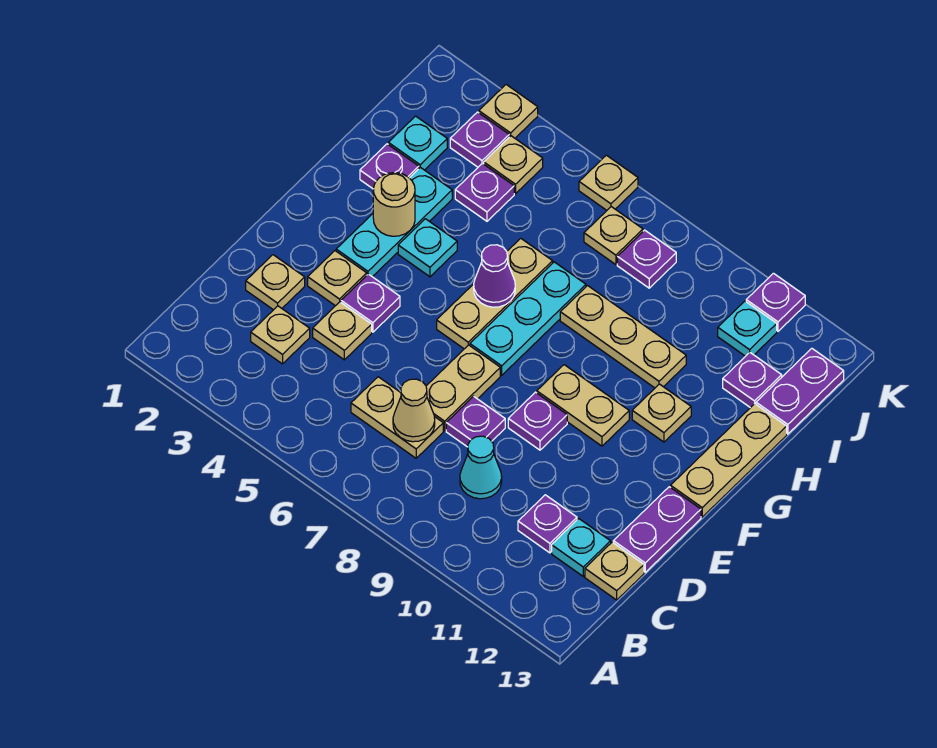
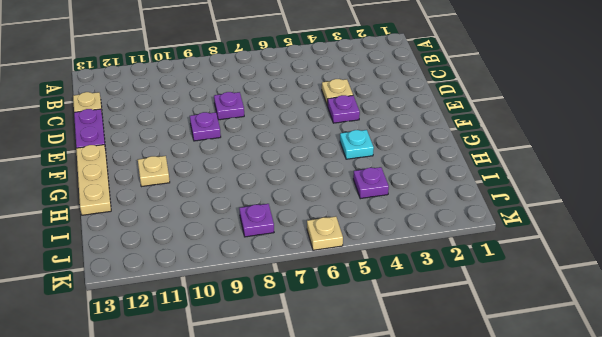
none -> tan 1x1 plate [251,306,310,364]
none -> tan 1x2 plate [351,377,443,458]
none -> cyan 1x1 cone [460,436,502,499]
none -> purple 1x1 plate [518,495,577,553]

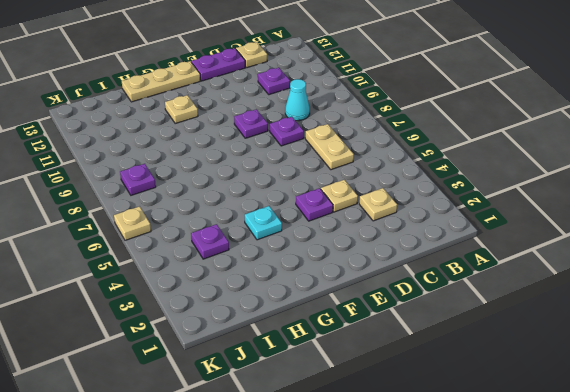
none -> cyan 1x1 plate [552,519,611,576]
none -> tan 1x1 plate [246,255,305,310]
none -> tan 1x2 plate [426,345,500,431]
none -> tan 1x1 plate [308,251,367,306]

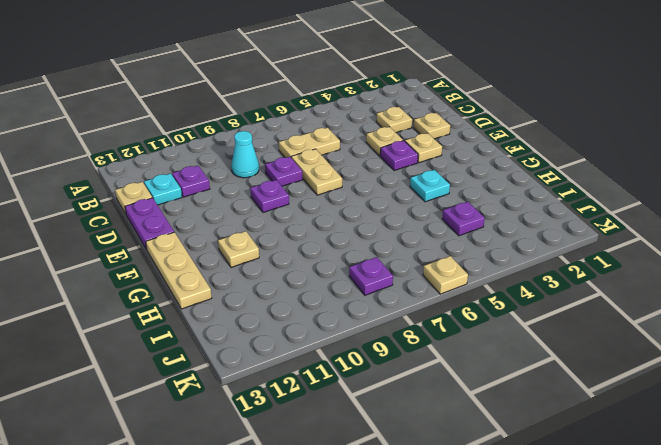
none -> cyan 1x3 plate [336,167,452,277]
none -> tan 1x3 plate [437,238,553,349]
none -> cyan 1x3 plate [470,262,586,375]
none -> tan 1x2 plate [537,365,629,446]

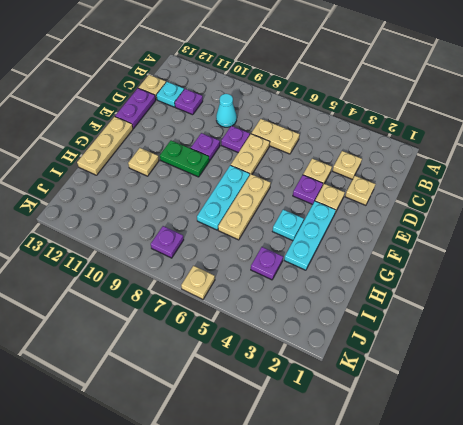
green 1x2 plate [160,141,209,177] -> tan 1x2 plate [537,365,629,446]
none -> purple 1x1 plate [360,144,419,189]
none -> tan 1x3 plate [560,286,686,388]
none -> cyan 1x1 plate [388,116,447,170]
none -> purple 1x1 plate [723,353,782,408]

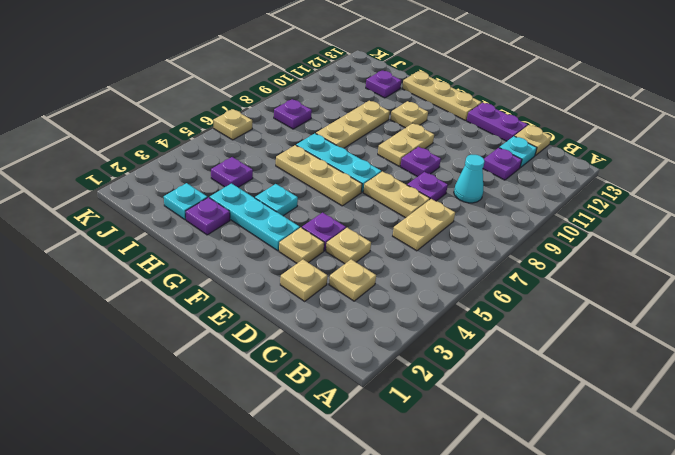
none -> purple 1x2 plate [756,348,844,434]
none -> purple 1x1 plate [450,112,509,167]
none -> tan 1x1 plate [484,136,543,194]
none -> tan 1x1 plate [584,207,643,265]

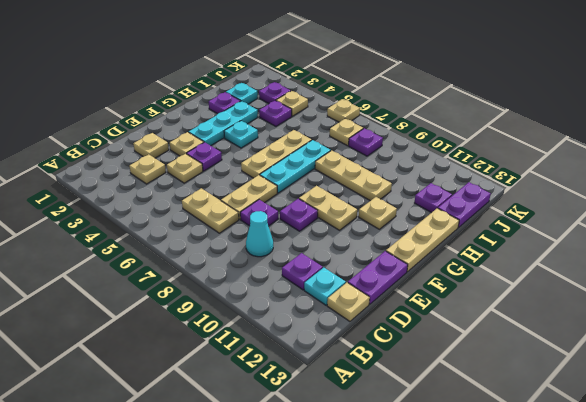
none -> cyan 1x1 plate [718,301,777,356]
none -> tan 1x1 plate [479,85,538,138]
none -> purple 1x1 plate [746,273,805,331]
none -> tan 1x1 cone [393,379,435,442]

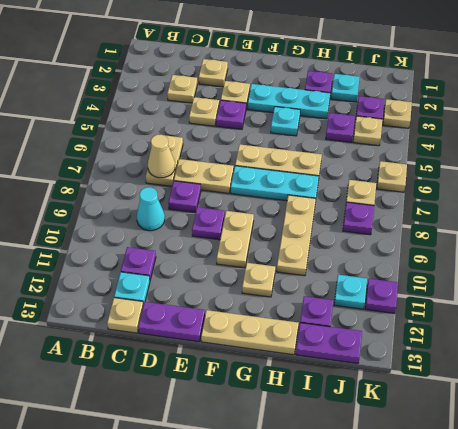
none -> tan 1x1 round brick [373,173,415,236]
none -> purple 1x1 cone [474,245,515,307]

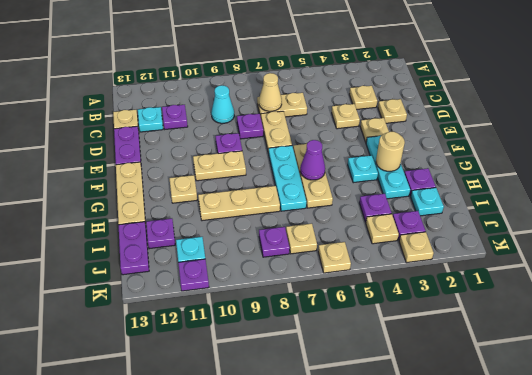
none -> purple 1x1 plate [341,274,400,332]

